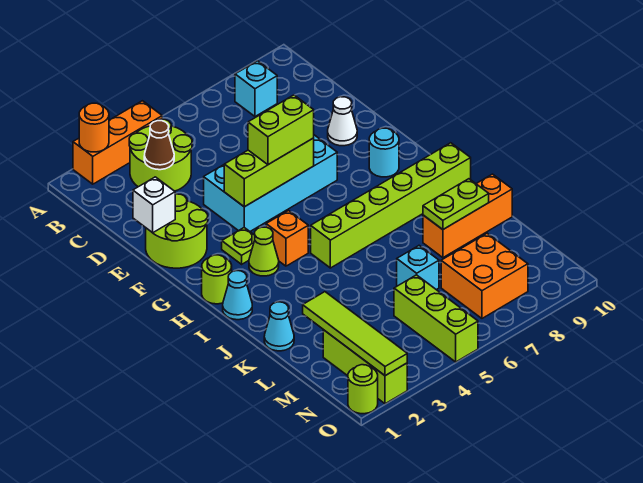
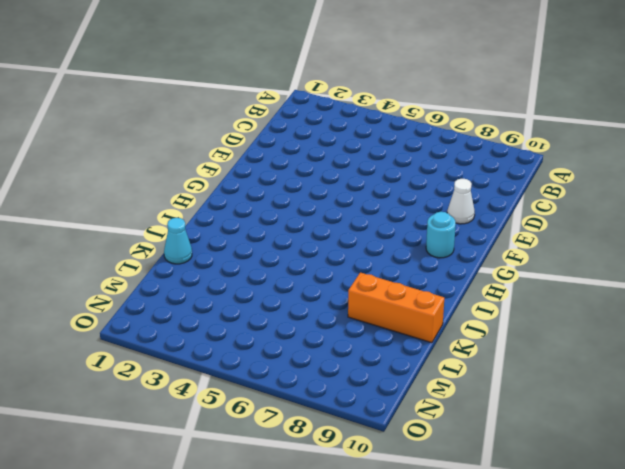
none -> orange 1x3 brick [73,101,162,184]
none -> lime 2x2 round brick [129,119,192,191]
none -> cyan 1x1 brick [235,61,277,116]

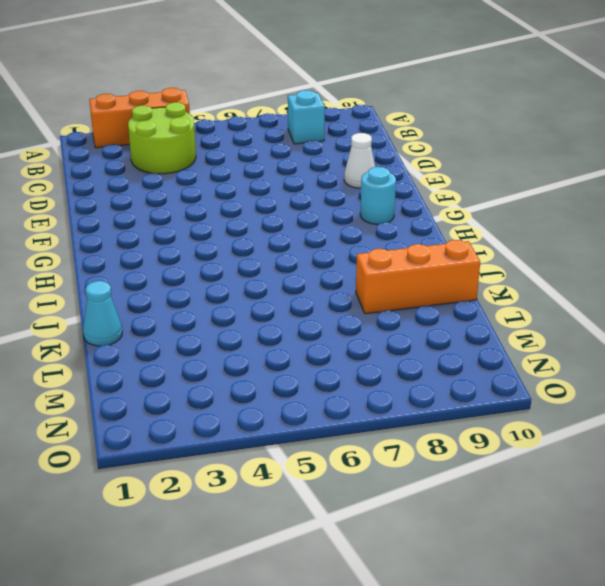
none -> lime 2x2 round brick [146,194,208,268]
none -> cyan 2x4 brick [204,135,337,231]
none -> lime 1x1 plate [222,228,255,264]

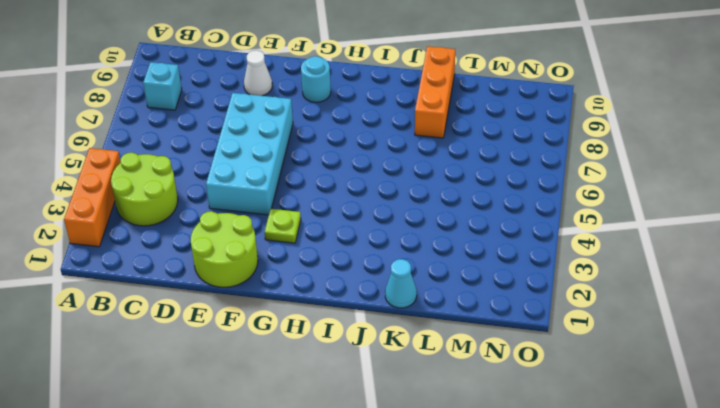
none -> lime 1x1 round brick [202,255,232,304]
none -> lime 1x1 cone [249,227,279,276]
none -> orange 1x1 brick [266,211,308,266]

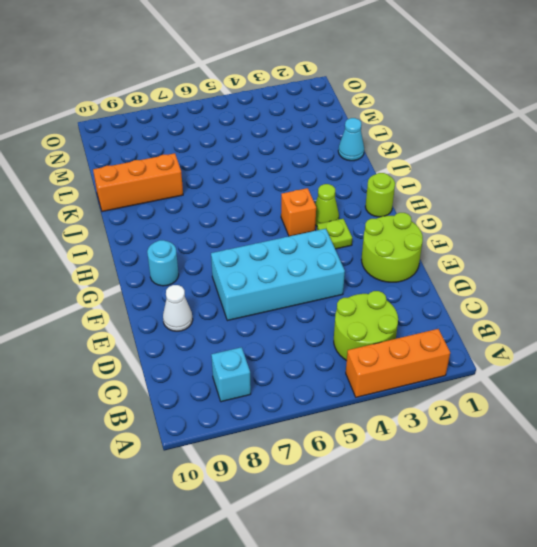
none -> cyan 1x1 cone [223,271,252,320]
none -> lime 1x6 brick [311,143,471,268]
none -> cyan 1x1 brick [397,246,439,290]

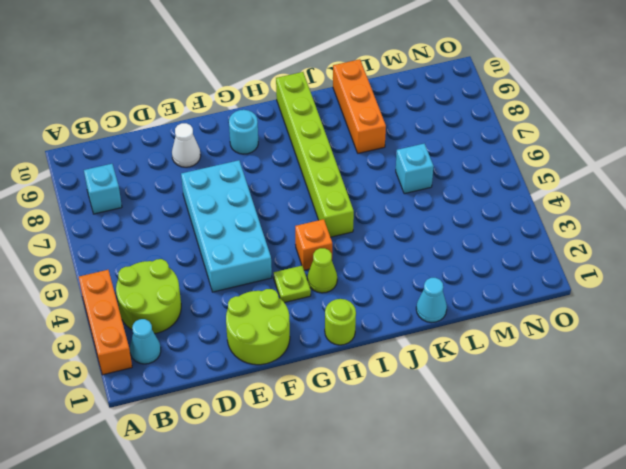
cyan 1x1 cone [130,319,161,364] -> cyan 1x1 cone moved to [223,271,252,320]
none -> lime 1x3 brick [323,330,407,404]
none -> lime 1x3 brick [394,275,478,362]
none -> orange 2x2 brick [441,233,528,318]

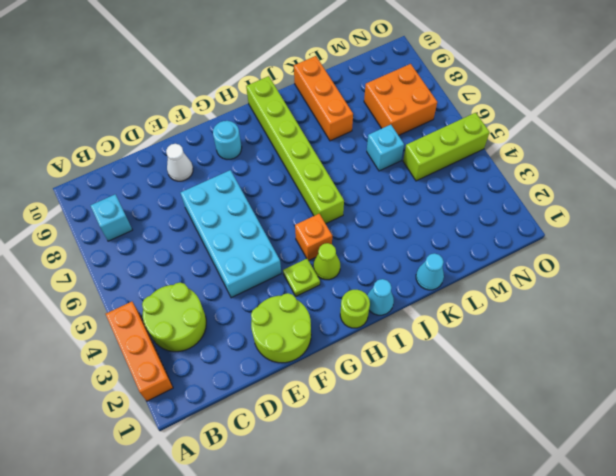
none -> lime 1x3 brick [323,330,407,404]
none -> lime 1x1 round brick [348,365,378,414]
none -> orange 1x1 round brick [79,103,109,152]

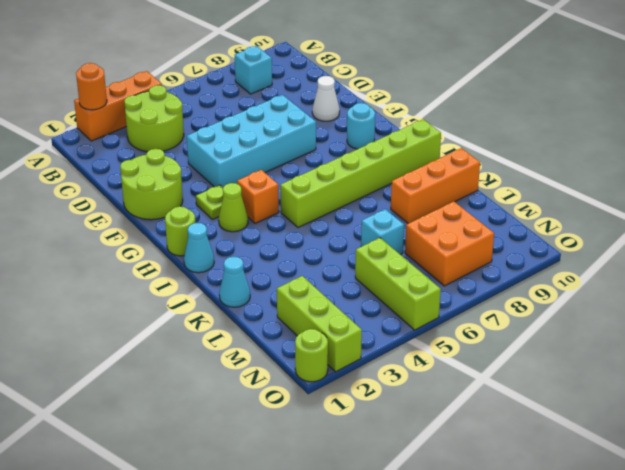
none -> brown 1x1 cone [144,121,174,170]
none -> white 1x1 brick [133,177,175,233]
none -> lime 1x3 brick [224,138,314,207]

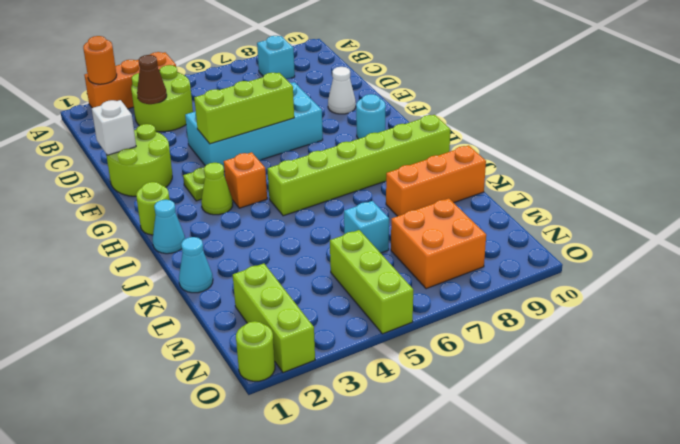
none -> lime 1x2 plate [423,179,489,229]
none -> lime 1x4 tile [303,292,407,376]
none -> lime 1x2 brick [248,95,314,165]

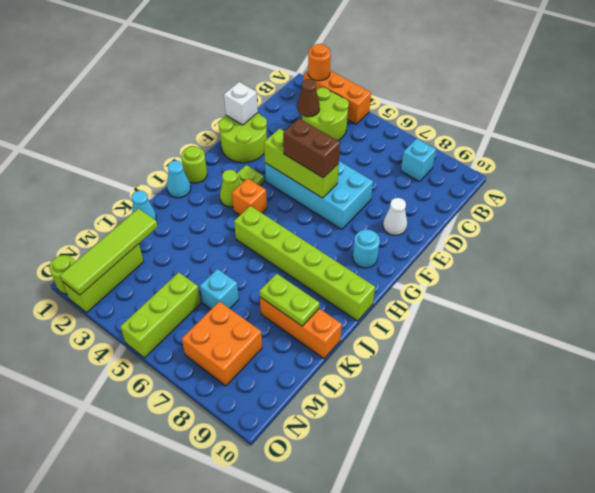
brown 1x2 brick [283,118,340,178] -> lime 1x2 brick [248,95,314,165]

